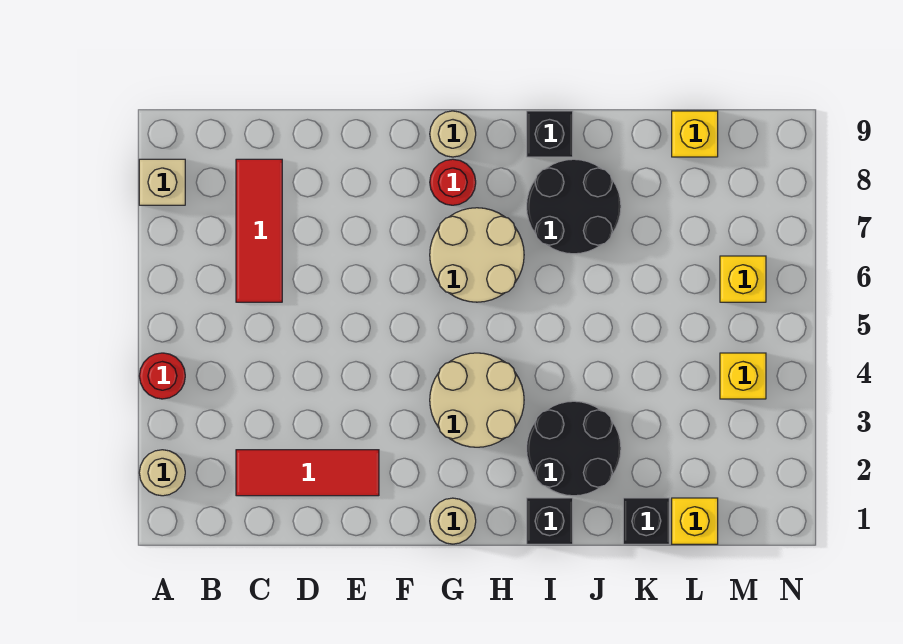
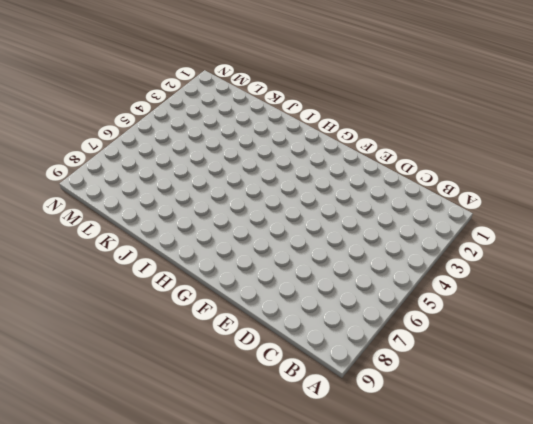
none -> tan 1x1 round brick [139,450,185,496]
none -> red 1x1 round brick [139,353,185,399]
none -> tan 1x1 brick [139,159,185,205]

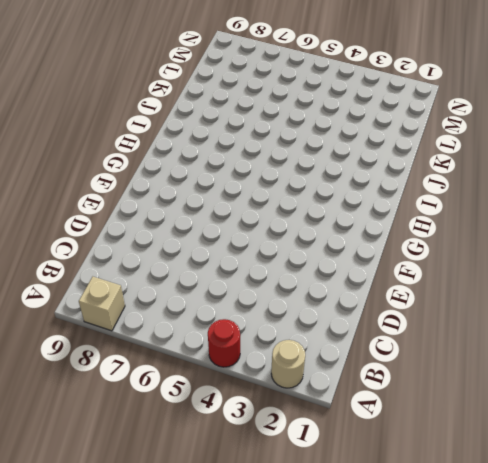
none -> red 1x3 tile [236,450,379,496]
none -> red 1x3 tile [236,159,282,302]
none -> tan 1x1 round brick [430,498,476,544]

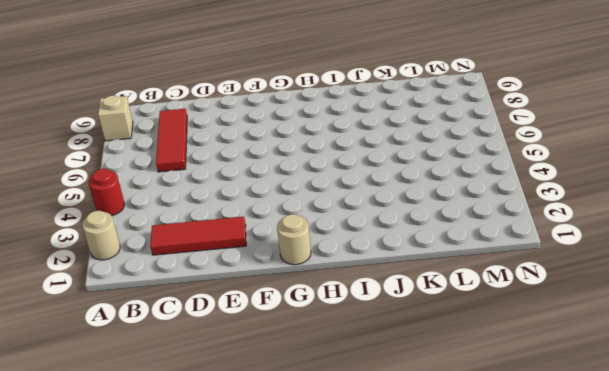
none -> tan 2x2 round brick [430,353,524,447]
none -> tan 2x2 round brick [430,208,524,302]
none -> red 1x1 round brick [430,159,476,205]

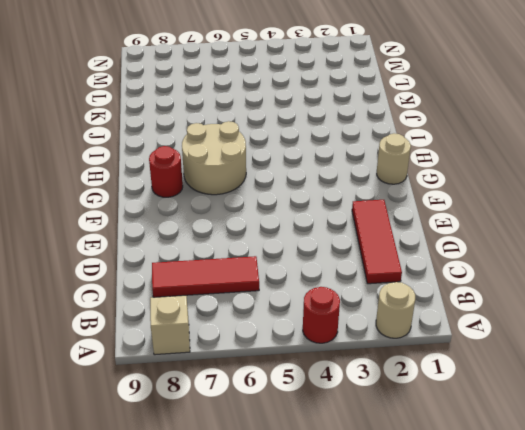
none -> tan 2x2 round brick [430,353,524,447]
none -> tan 1x1 round brick [430,111,476,157]
none -> black 1x1 brick [527,498,573,544]

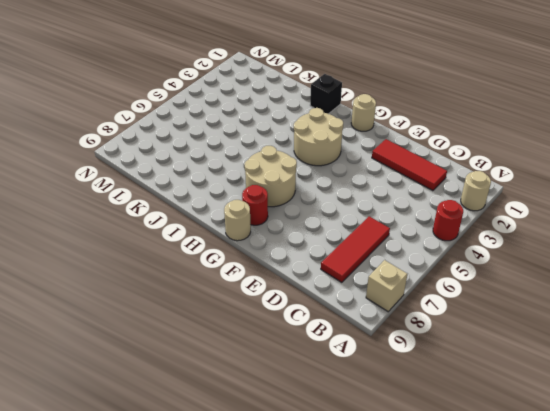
none -> black 2x2 round brick [527,401,621,496]
none -> black 2x2 round brick [527,159,621,254]
none -> black 1x1 brick [527,111,573,157]

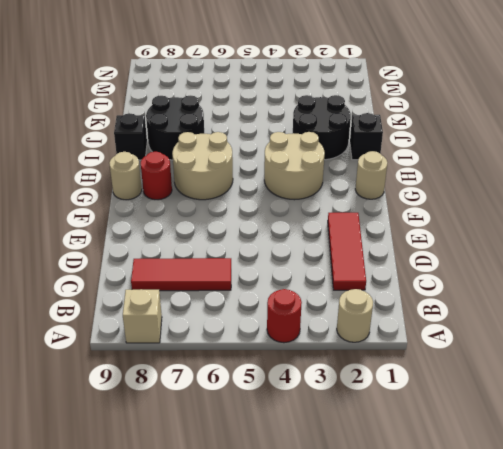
none -> black 1x1 brick [623,498,669,544]
none -> yellow 1x1 brick [672,498,718,544]
none -> yellow 1x1 brick [672,111,718,157]

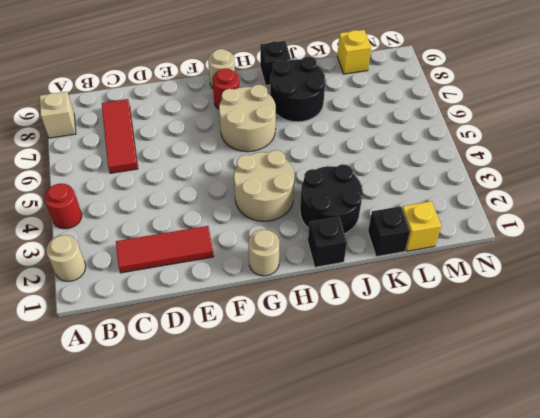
none -> yellow 1x1 brick [720,353,766,399]
none -> yellow 1x1 brick [720,256,766,302]

